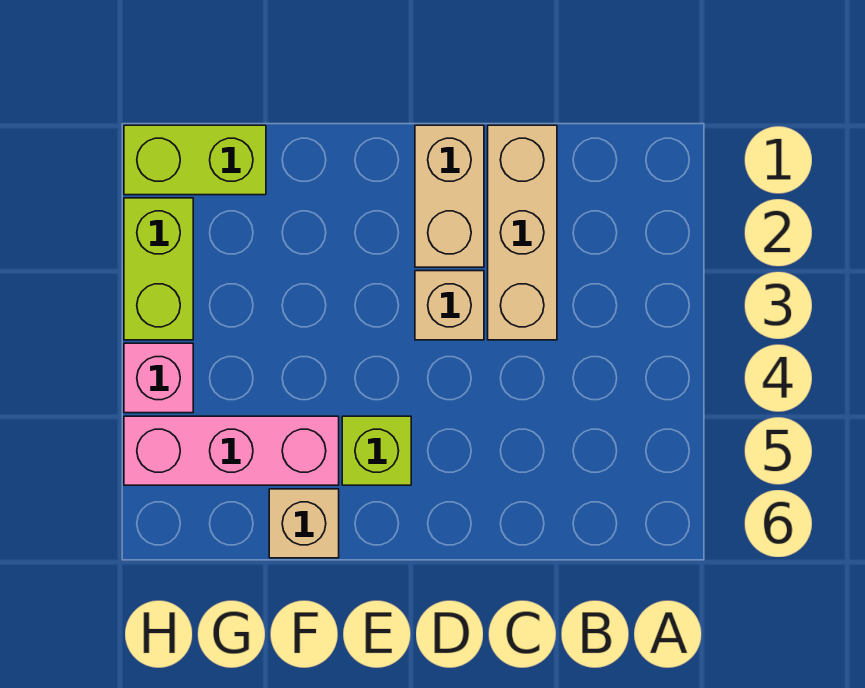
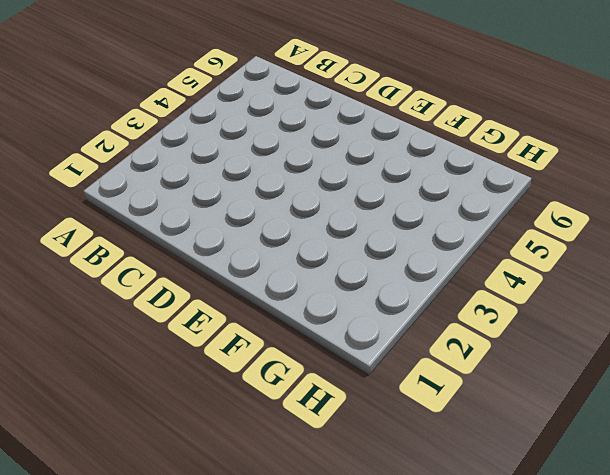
none -> tan 1x3 brick [488,125,557,340]
none -> tan 1x2 brick [415,125,484,267]

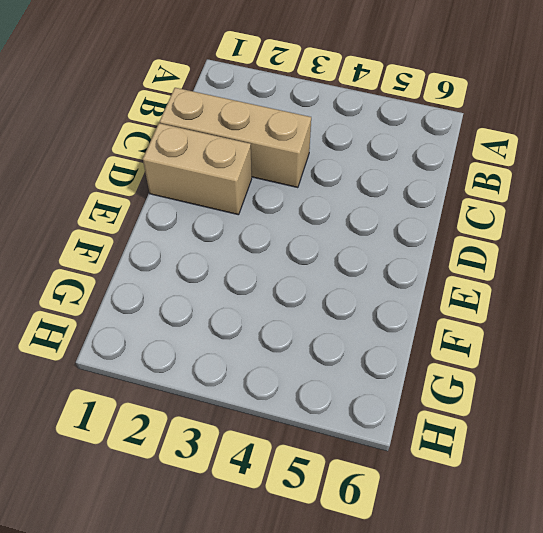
none -> tan 1x1 brick [415,271,484,340]
none -> lime 1x1 brick [342,416,411,485]

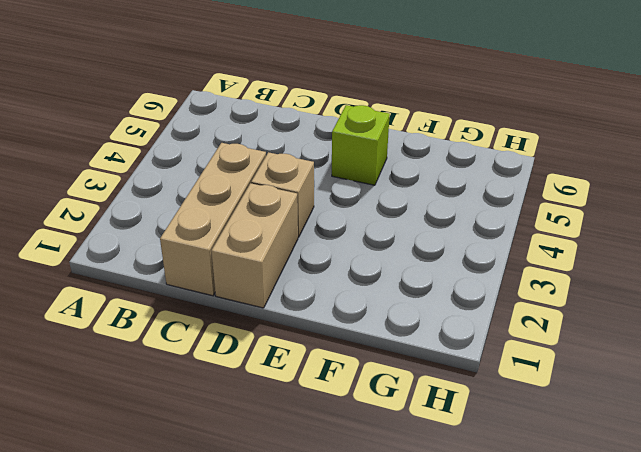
none -> pink 1x3 brick [124,416,339,485]
none -> tan 1x1 brick [269,489,339,558]

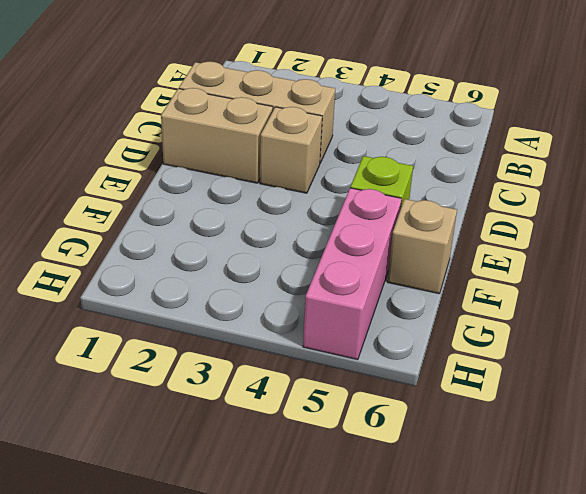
none -> lime 1x2 brick [124,125,266,195]
none -> lime 1x2 brick [124,198,193,340]

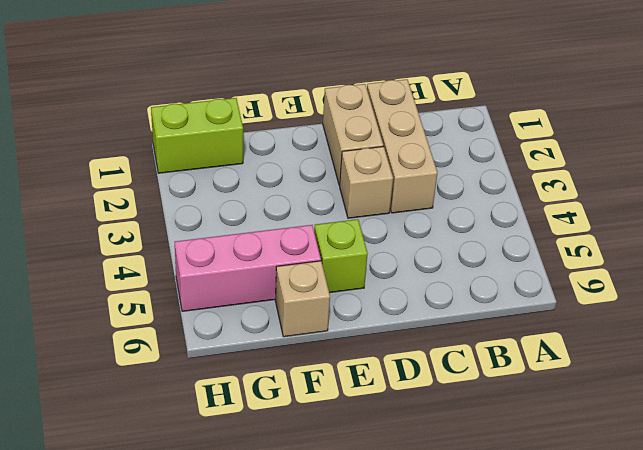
none -> lime 1x2 brick [124,198,193,340]
none -> pink 1x1 brick [124,343,193,413]

